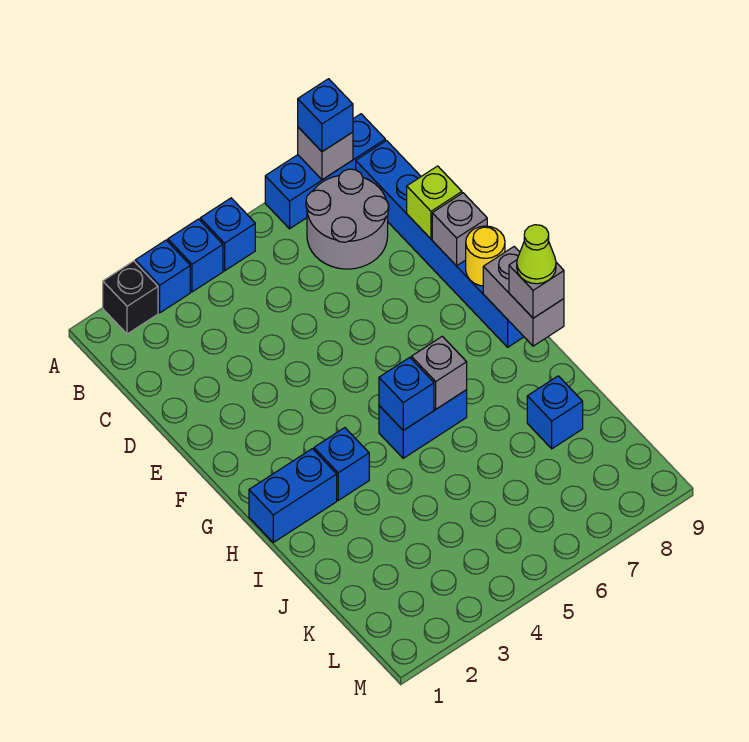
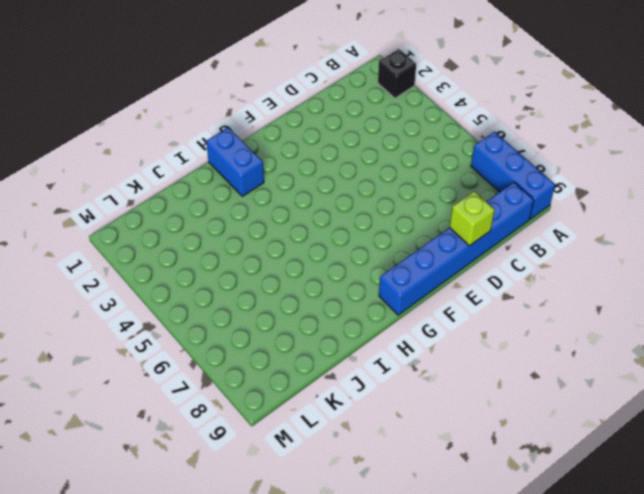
none -> blue 1x1 brick [135,240,190,313]
none -> blue 1x1 brick [168,219,223,292]
none -> blue 1x1 brick [200,198,255,271]

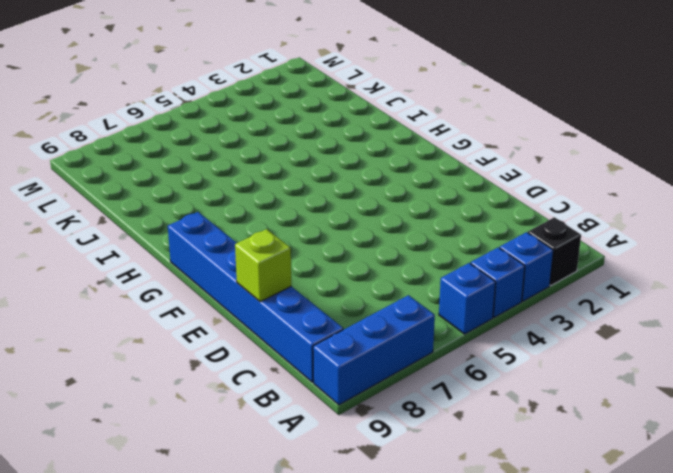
none -> grey 2x2 round brick [306,169,389,269]
none -> blue 1x2 brick [249,449,337,542]
none -> blue 1x1 brick [314,428,369,500]

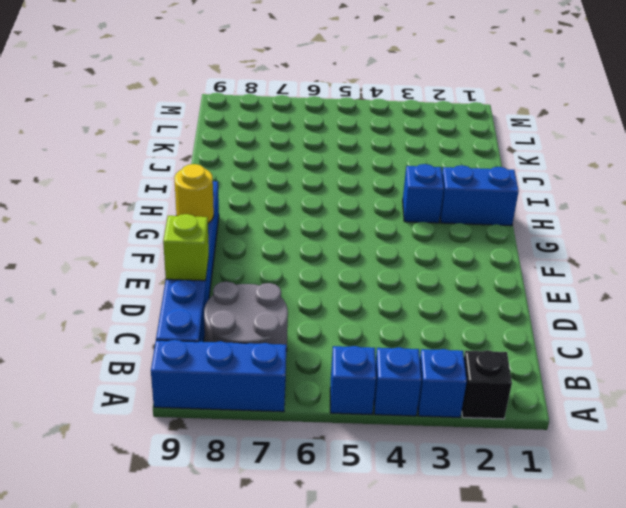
none -> blue 1x2 brick [379,390,467,458]
none -> blue 1x1 brick [527,376,583,449]
none -> grey 1x1 brick [298,127,353,180]

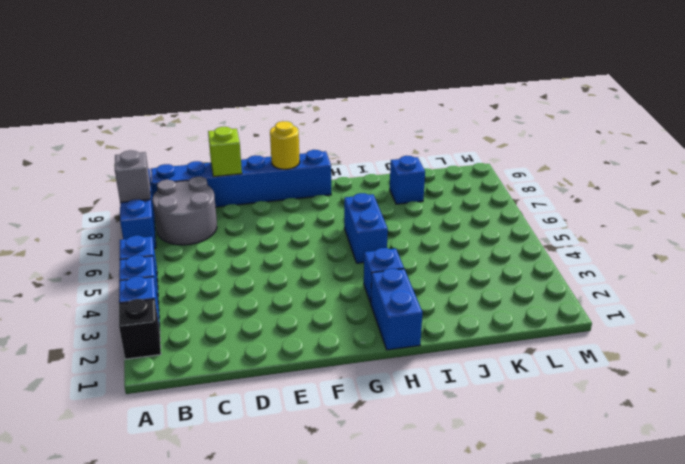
none -> grey 1x1 brick [432,193,487,266]
none -> grey 1x2 brick [483,247,564,346]
none -> blue 1x1 brick [379,357,434,430]

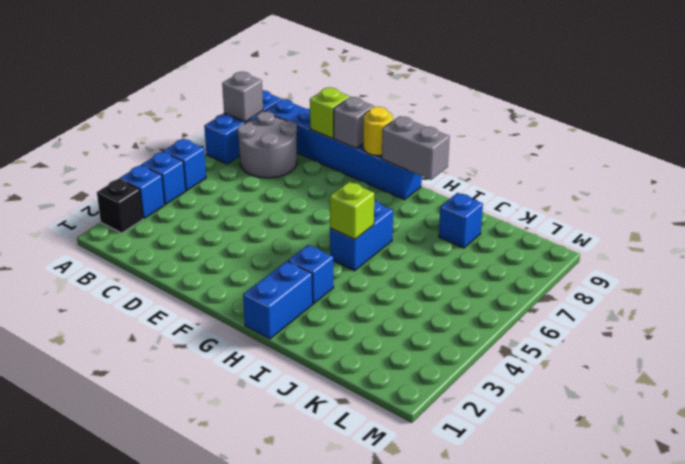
lime 1x1 brick [330,182,374,239] -> blue 1x1 brick [379,357,434,430]
none -> grey 1x1 brick [411,336,467,409]
none -> blue 1x1 brick [298,79,353,152]
none -> grey 1x1 brick [509,260,564,318]

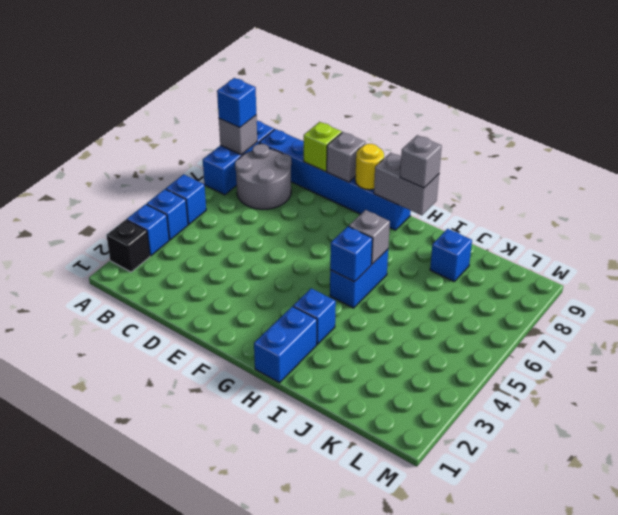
none -> lime 1x1 cone [517,225,556,284]

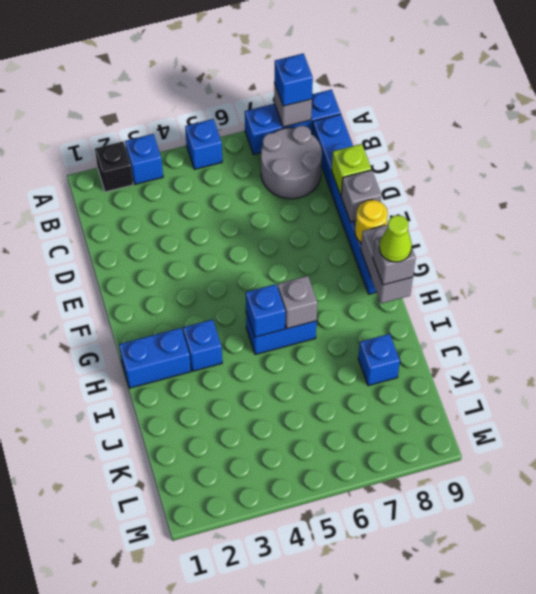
none -> blue 1x1 brick [168,219,223,292]

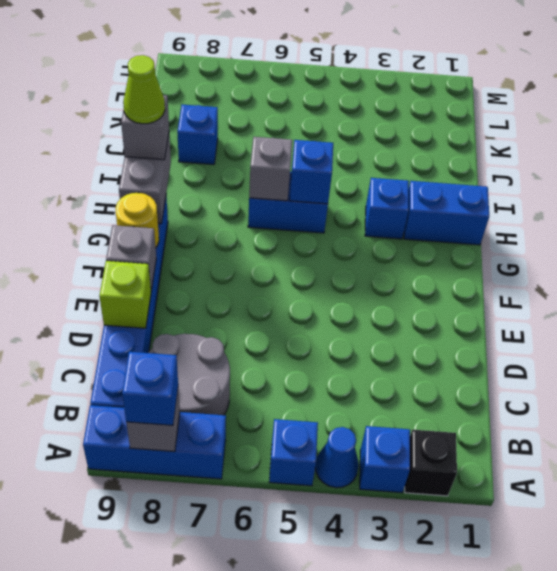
blue 1x1 cone [315,427,359,488] -> blue 1x1 brick [168,219,223,292]

